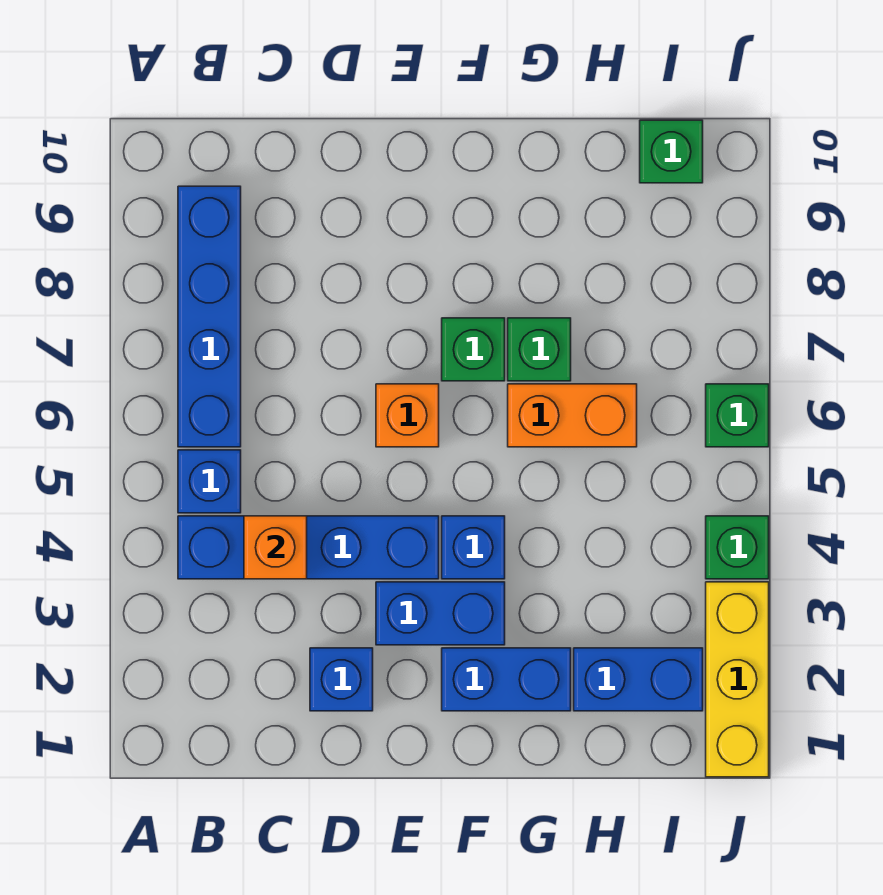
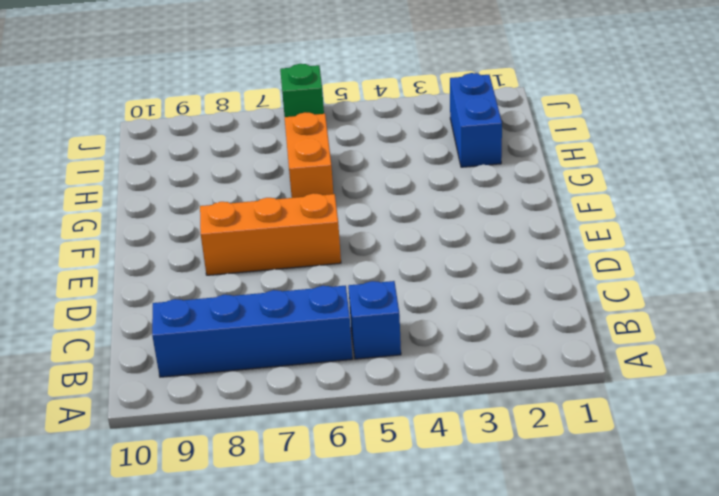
orange 1x3 brick [200,193,341,275] -> orange 1x1 brick [376,384,439,447]
none -> blue 1x4 brick [178,516,439,579]
none -> blue 1x1 brick [310,648,373,711]
none -> blue 1x2 brick [376,582,505,645]

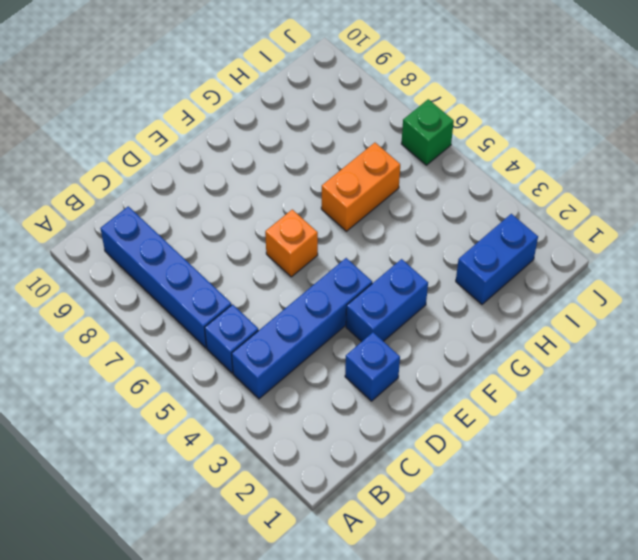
none -> blue 1x2 brick [442,648,571,711]
none -> blue 1x1 brick [442,516,505,579]
none -> green 1x1 brick [442,318,505,381]

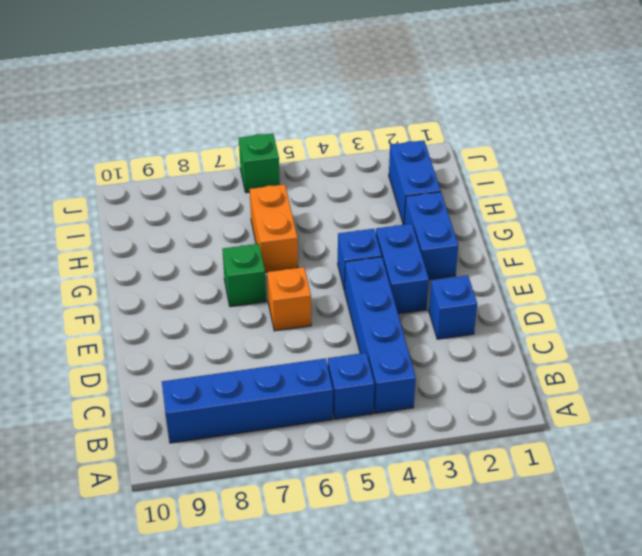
none -> green 1x1 brick [508,318,571,381]
none -> green 1x1 brick [640,120,703,183]
none -> yellow 1x3 brick [706,582,769,777]

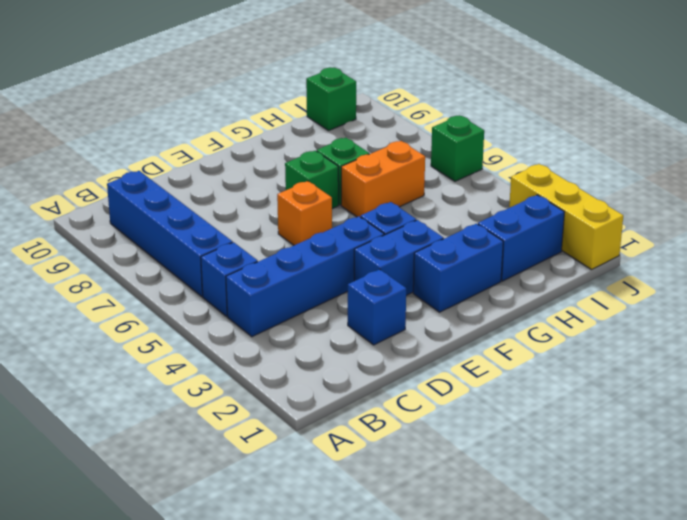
none -> green 1x1 brick [706,516,769,579]
none -> orange 1x1 brick [244,516,307,579]

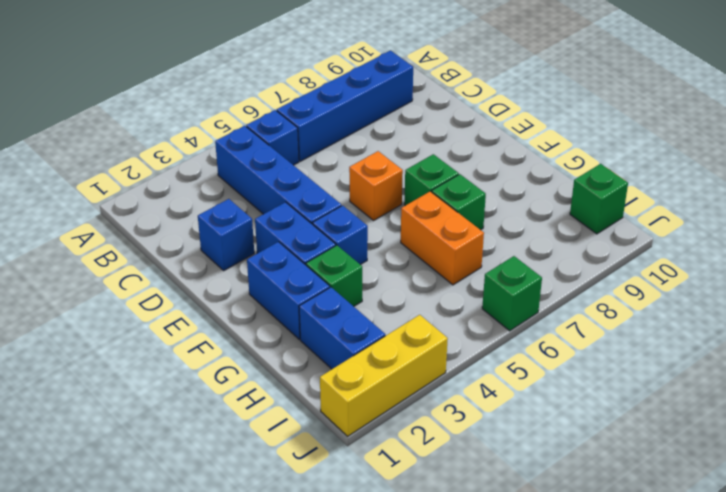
green 1x1 brick [306,245,362,306] -> green 1x1 brick moved to [706,516,769,579]
none -> orange 1x1 brick [244,516,307,579]

